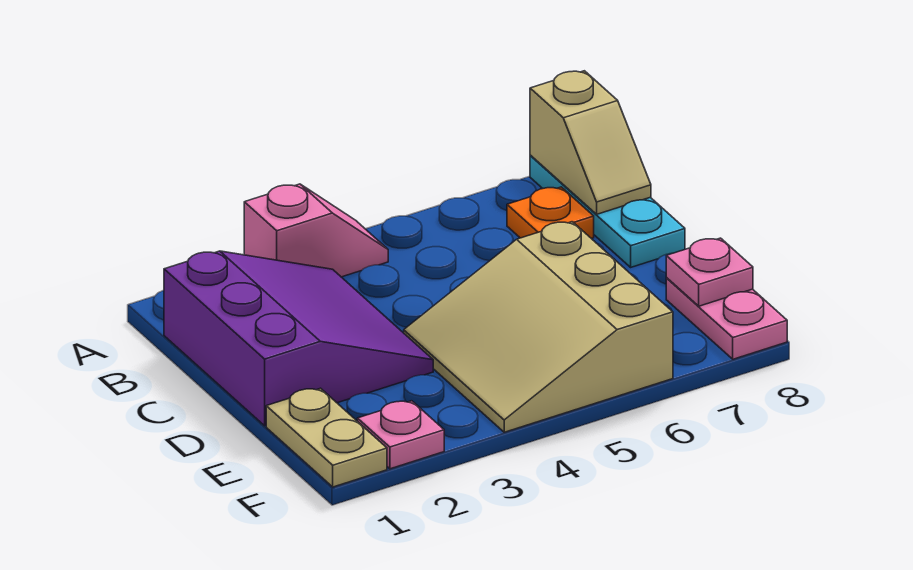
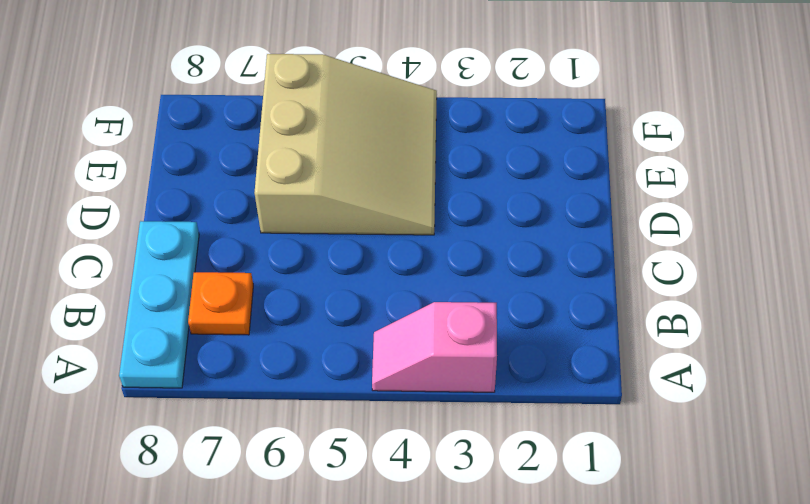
none -> purple 3x3 slope [164,251,433,426]
none -> tan 1x2 plate [266,388,387,487]

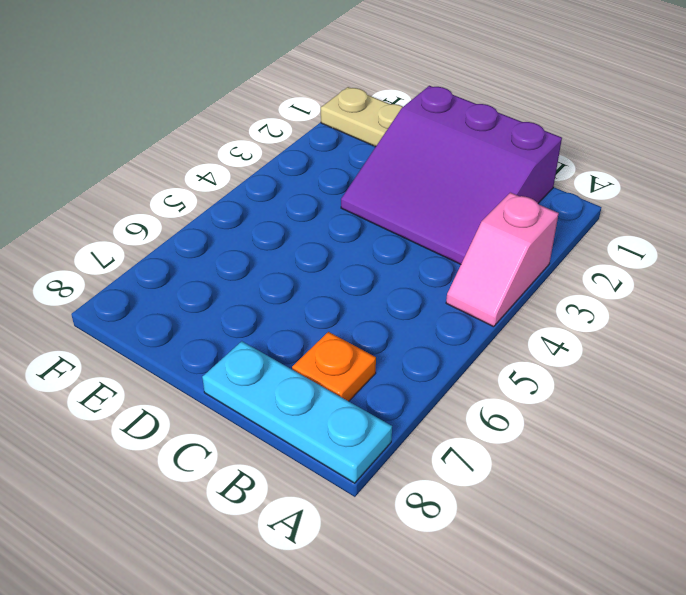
none -> tan 3x3 slope [404,222,673,432]
none -> pink 1x2 plate [666,278,787,359]

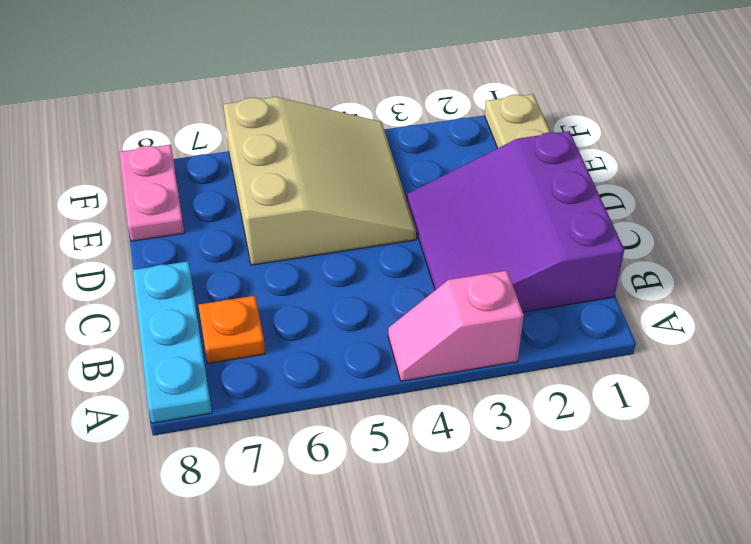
none -> pink 1x1 plate [357,401,444,469]
none -> tan 1x2 slope [530,71,651,214]

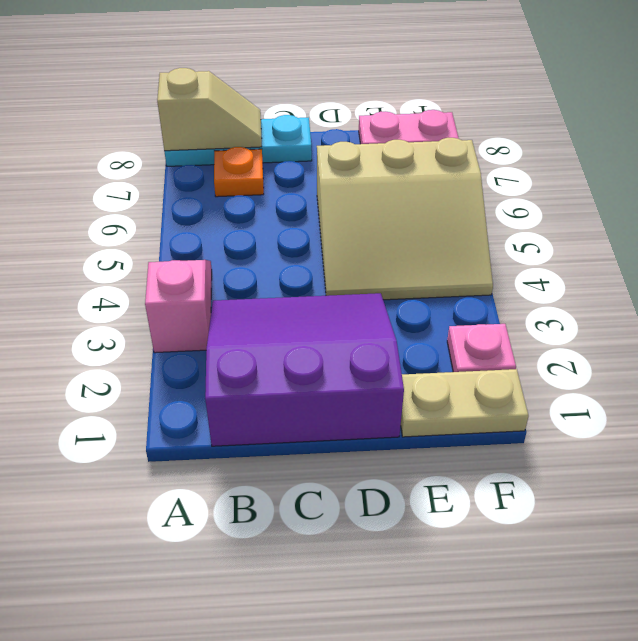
none -> pink 1x1 plate [666,238,753,306]

